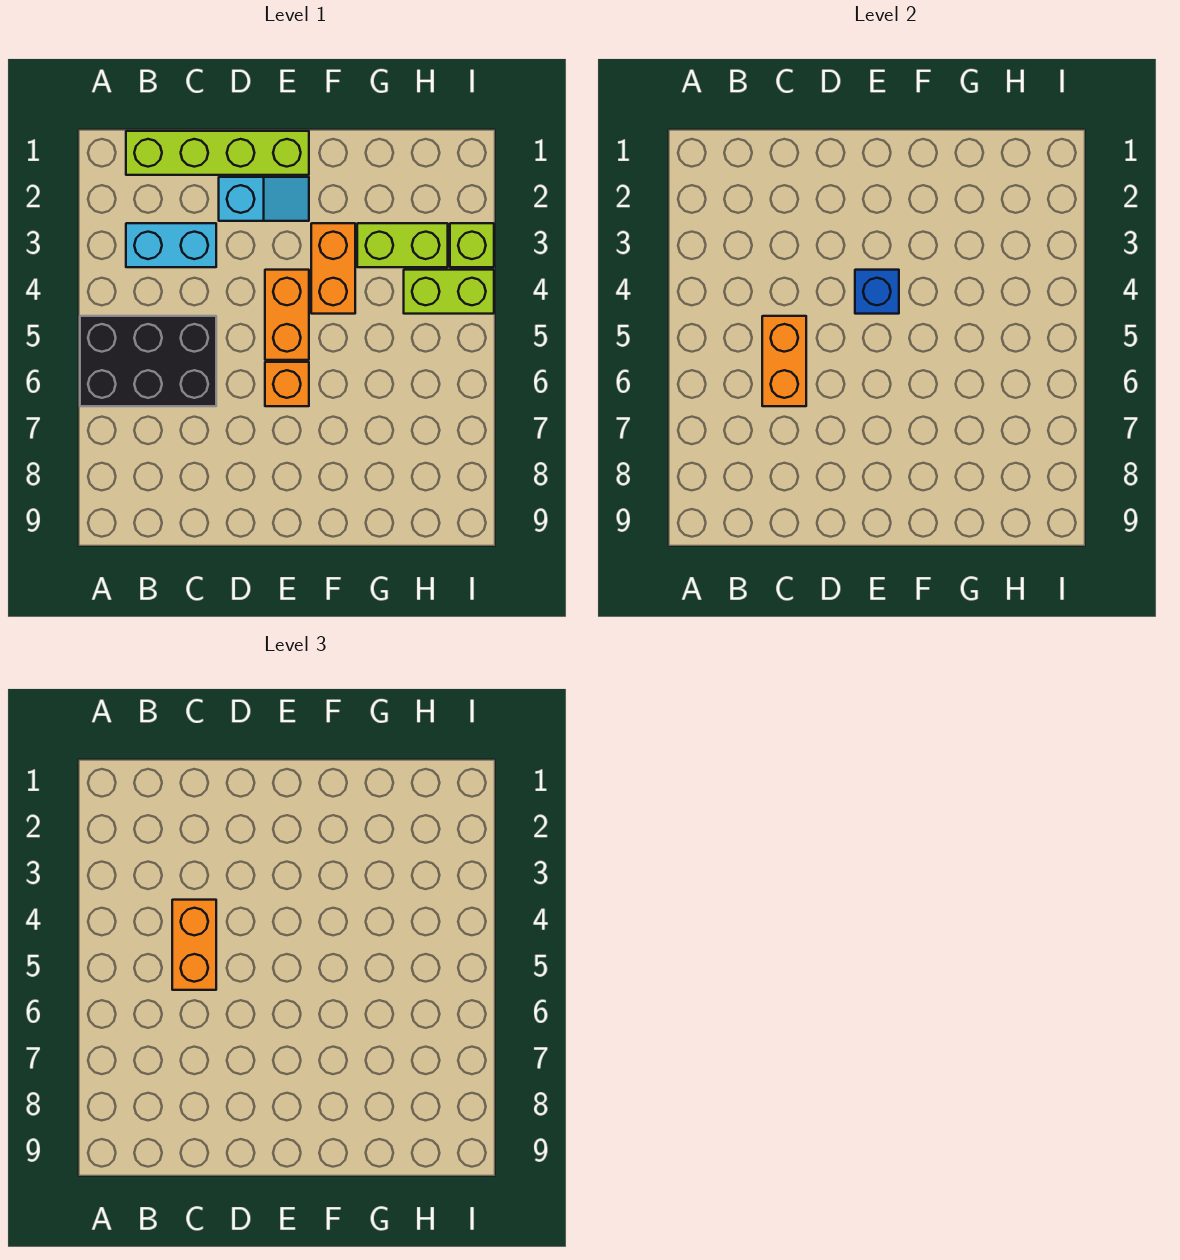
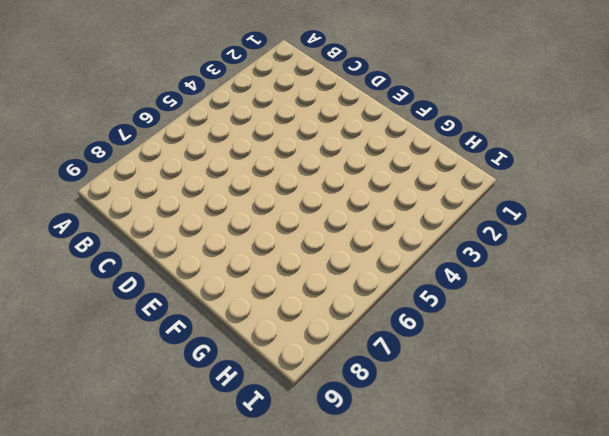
none -> black 2x3 brick [80,316,216,406]
none -> lime 1x4 brick [126,131,309,175]
none -> cyan 1x2 brick [126,223,216,267]

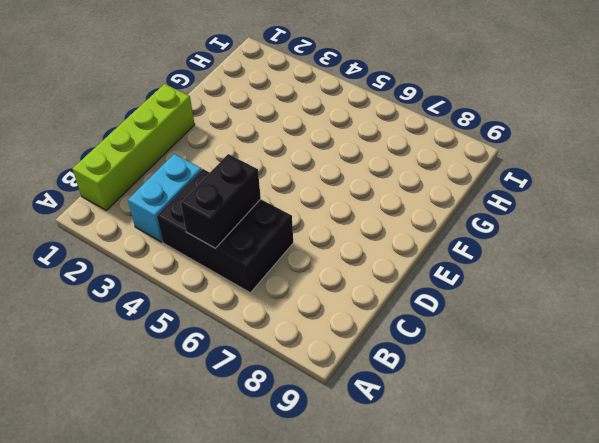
black 2x3 brick [157,169,293,293] -> black 2x3 brick turned to [80,316,216,406]
black 1x2 brick [181,154,261,248] -> orange 1x2 brick [762,316,806,406]
none -> cyan 1x2 slope [219,177,309,221]
none -> orange 1x2 brick [265,270,309,360]
none -> orange 1x1 brick [265,362,309,406]

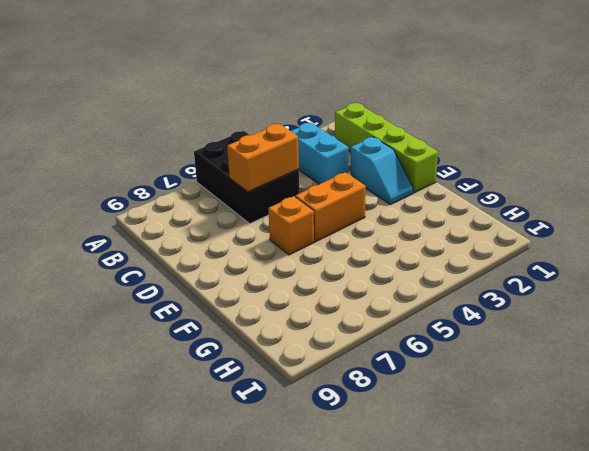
none -> orange 1x2 brick [311,223,355,314]
none -> lime 1x2 brick [357,223,448,267]
none -> lime 1x2 brick [404,270,494,314]

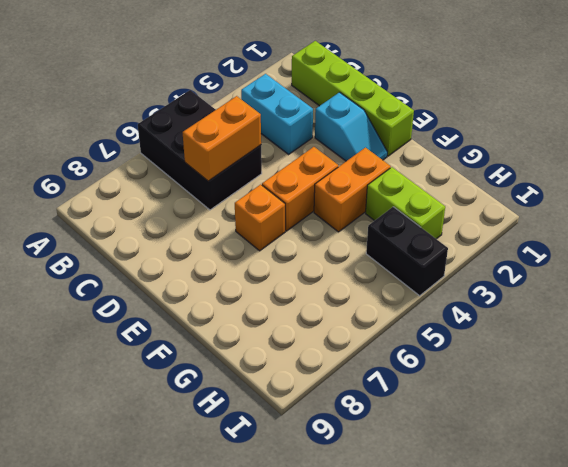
black 1x2 brick [366,207,448,296] -> lime 1x2 brick [404,270,494,314]
none -> lime 1x1 brick [450,223,494,267]
none -> blue 1x1 brick [855,270,899,314]
none -> orange 1x2 brick [172,900,216,990]

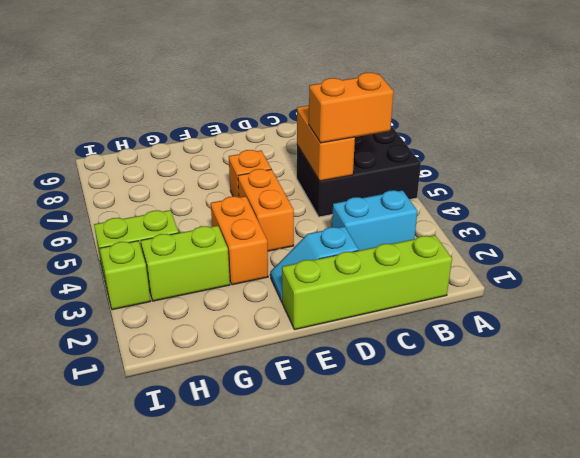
orange 1x2 brick [309,73,394,143] -> orange 1x2 brick turned to [172,900,216,990]
none -> blue 1x1 brick [855,270,899,314]

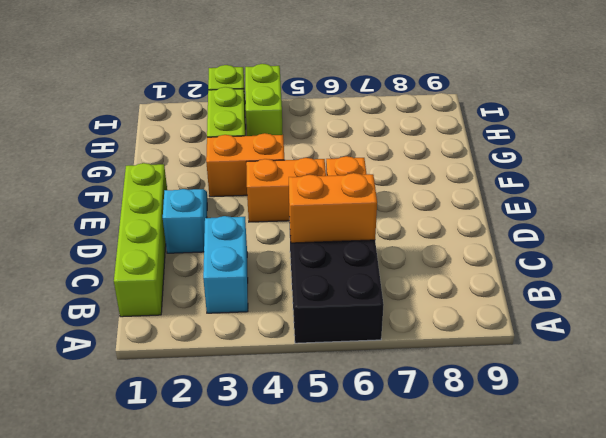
none -> blue 1x1 brick [855,270,899,314]
none -> orange 1x2 brick [172,900,216,990]

